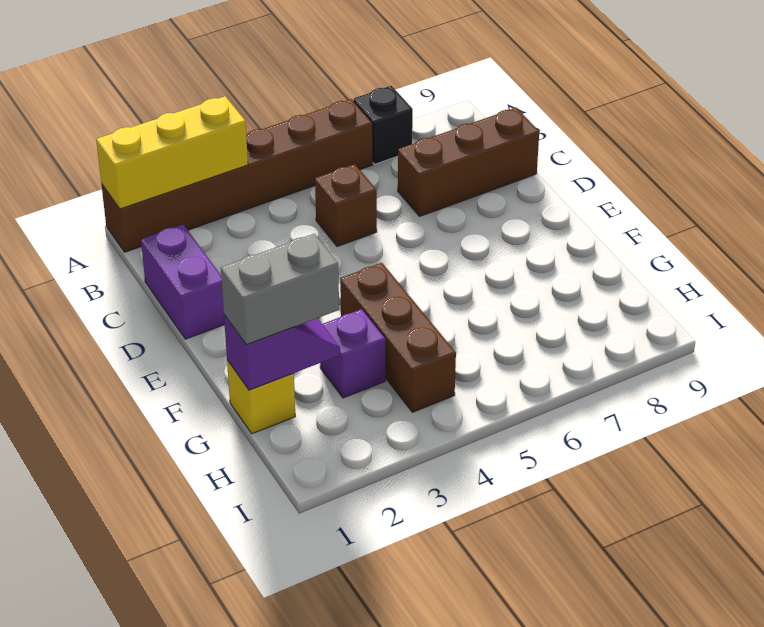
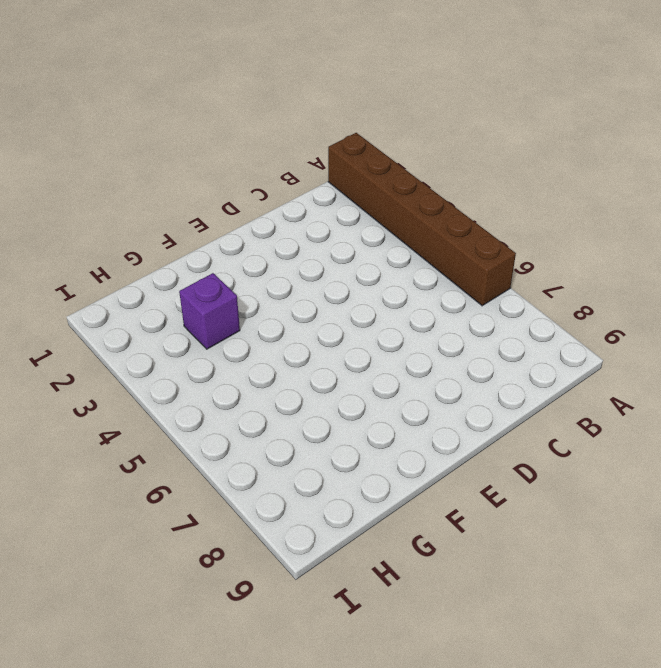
none -> black 1x1 brick [354,86,413,164]
none -> purple 1x2 brick [141,224,225,339]

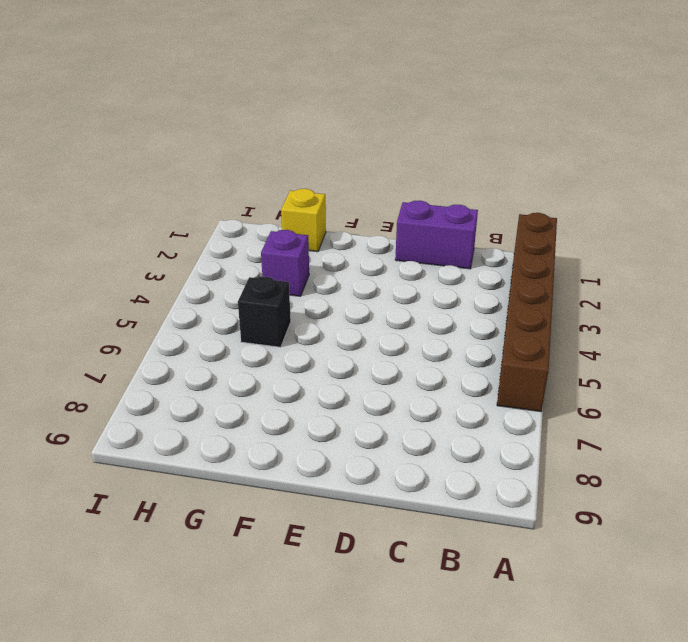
black 1x1 brick [238,277,291,347] -> black 1x1 brick moved to [354,86,413,164]
none -> brown 1x1 brick [315,164,377,247]
none -> brown 1x3 brick [398,108,539,217]

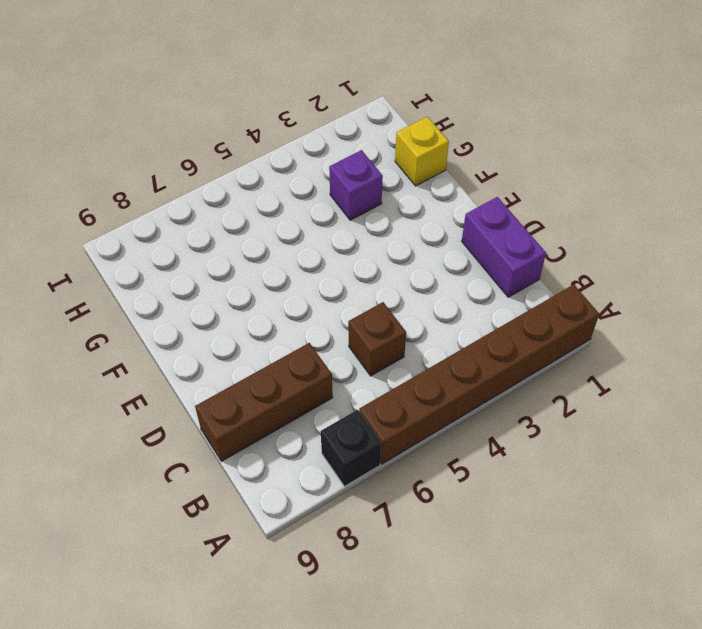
none -> brown 1x3 brick [340,263,456,412]
none -> yellow 1x3 brick [96,96,248,209]

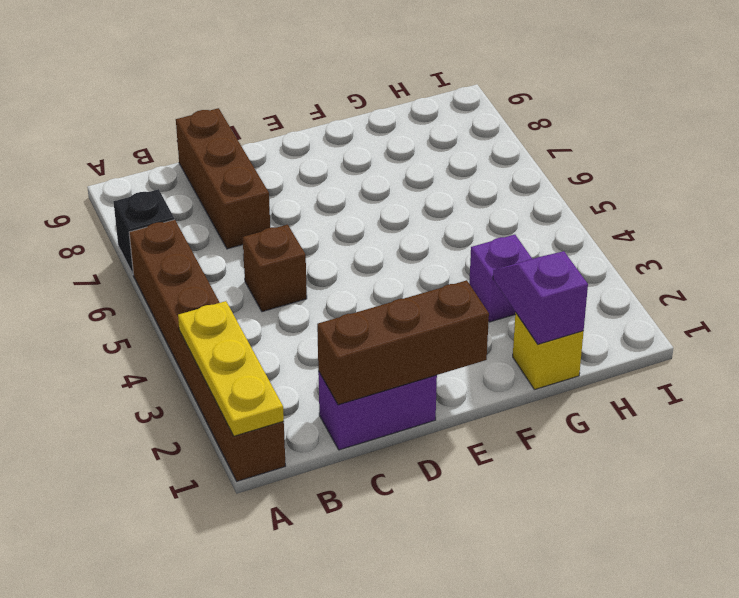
yellow 1x3 plate [178,301,284,436] -> yellow 1x3 brick [96,96,248,209]
brown 1x3 brick [317,280,489,405] -> brown 1x3 brick moved to [340,263,456,412]
none -> grey 1x2 brick [221,234,339,345]

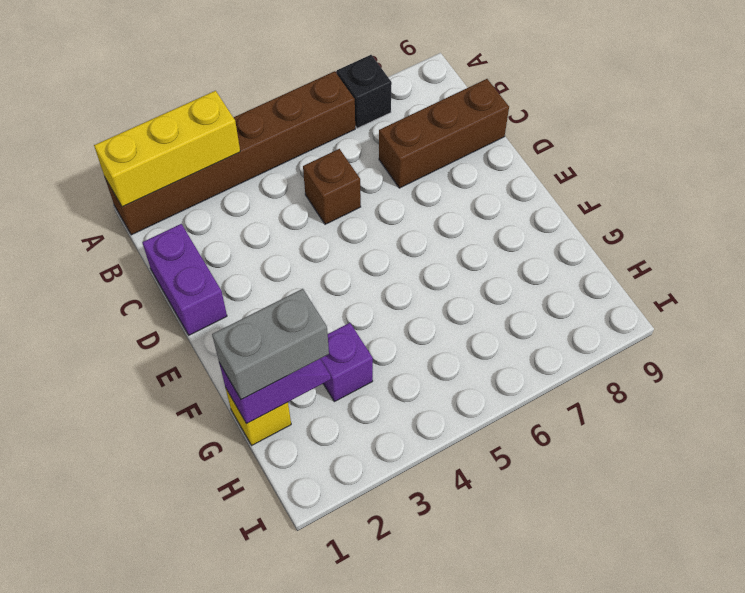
none -> brown 1x3 brick [340,263,456,412]

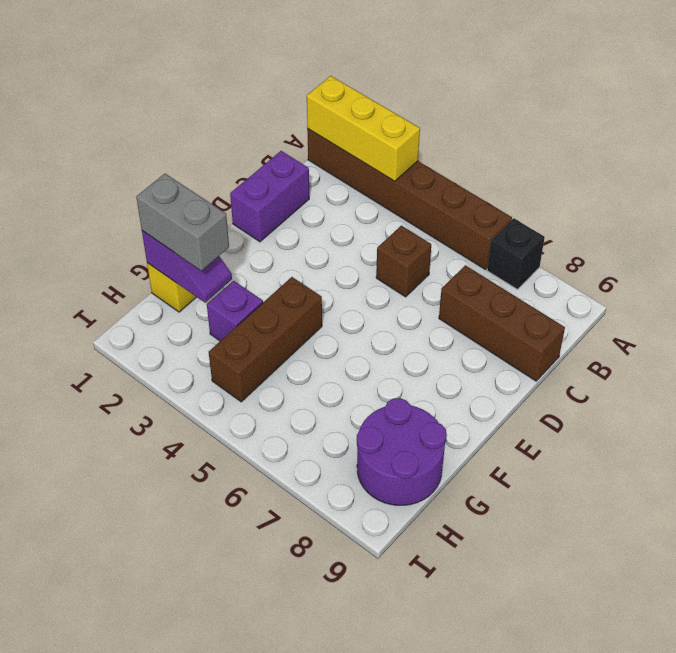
purple 2x2 round brick [357,398,447,505] -> none

